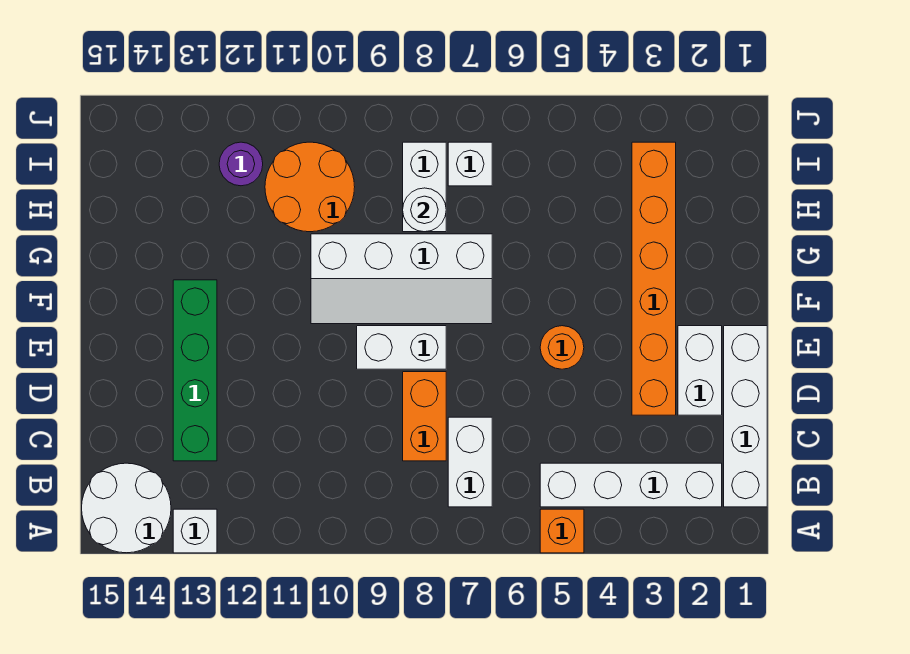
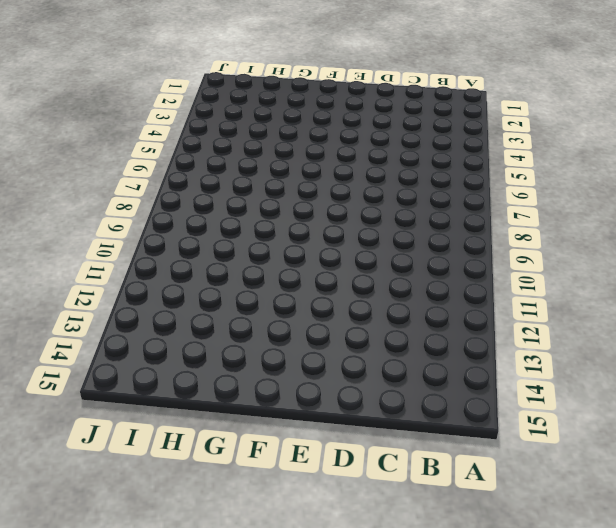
none -> orange 1x1 brick [540,509,584,553]
none -> white 1x1 brick [173,509,217,553]
none -> white 2x2 round brick [82,463,171,553]

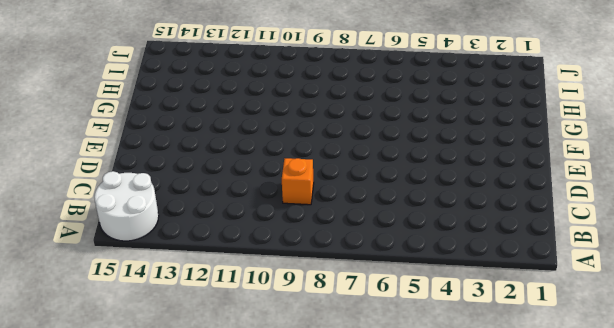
orange 1x1 brick [282,158,314,205] -> orange 1x1 brick moved to [540,509,584,553]
none -> white 1x1 brick [173,509,217,553]
none -> white 1x4 brick [724,326,767,507]
none -> white 1x4 brick [540,463,722,507]

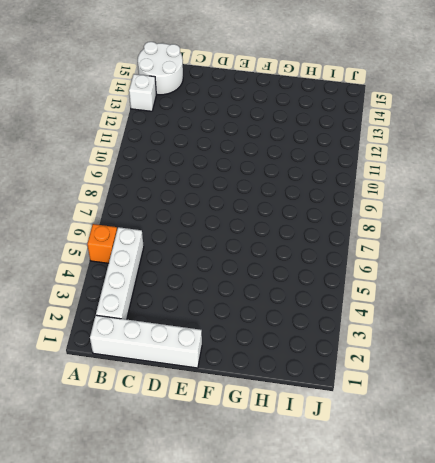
none -> white 1x2 brick [448,417,492,507]
none -> orange 1x2 brick [403,372,446,461]
none -> green 1x4 brick [173,280,217,461]

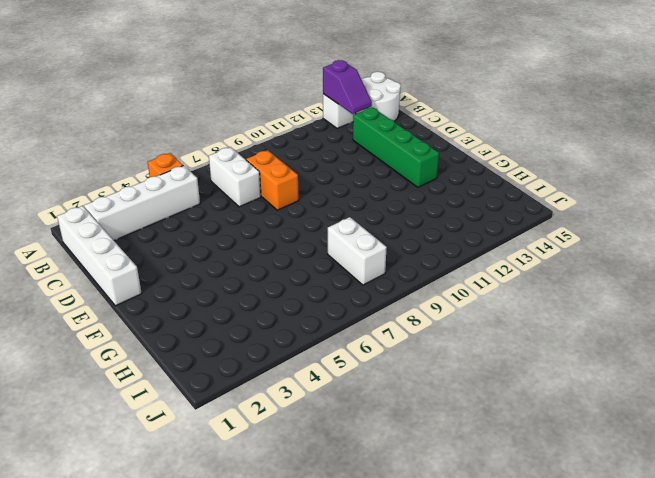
purple 1x2 slope [323,60,372,114] -> none
none -> white 1x2 brick [678,326,722,415]
none -> orange 1x6 brick [632,142,676,415]
none -> orange 1x1 round brick [540,326,584,369]

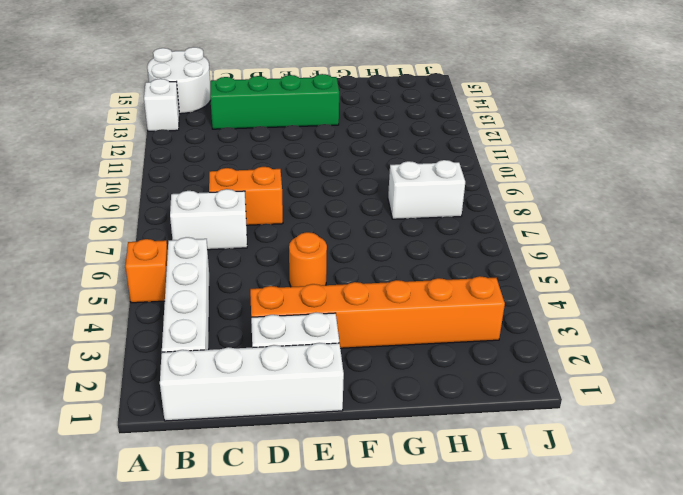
none -> white 1x2 brick [357,326,446,369]
none -> white 2x4 slope [311,234,492,324]
none -> orange 2x2 round brick [265,142,355,232]

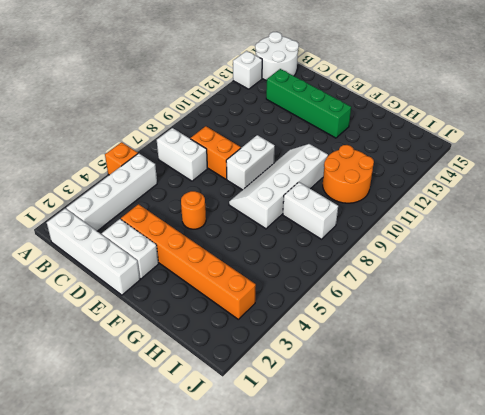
none -> white 1x1 brick [448,142,492,186]
none -> purple 1x1 round brick [219,142,263,186]
none -> white 1x1 round brick [403,188,446,232]

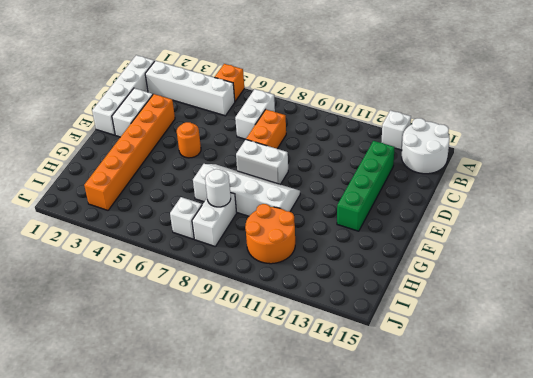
none -> purple 1x1 round brick [219,142,263,186]

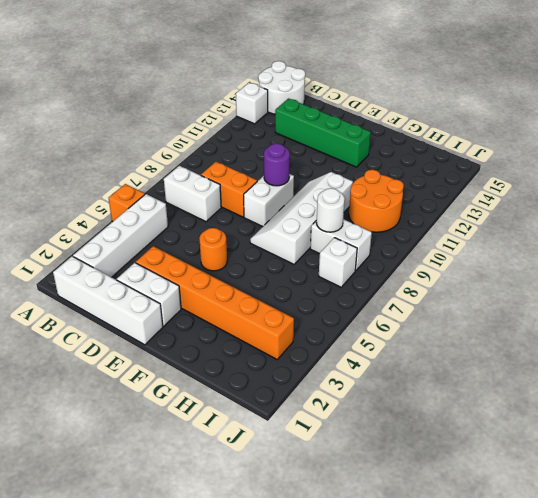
purple 1x1 round brick [264,143,290,186] -> purple 1x1 round brick moved to [219,142,263,186]

